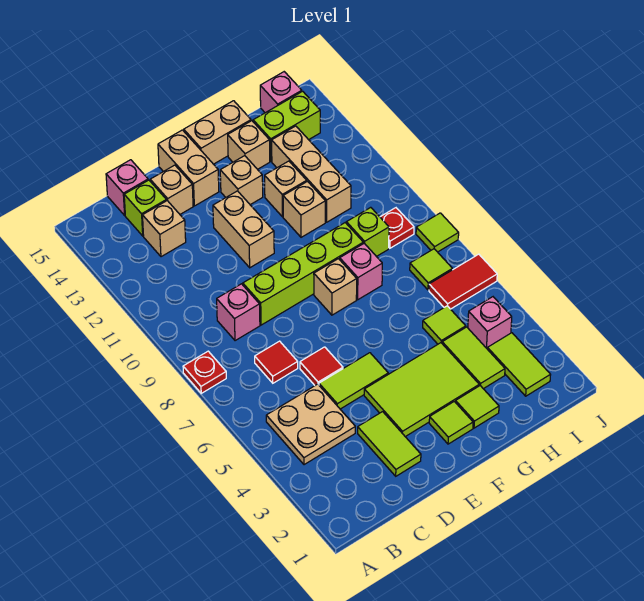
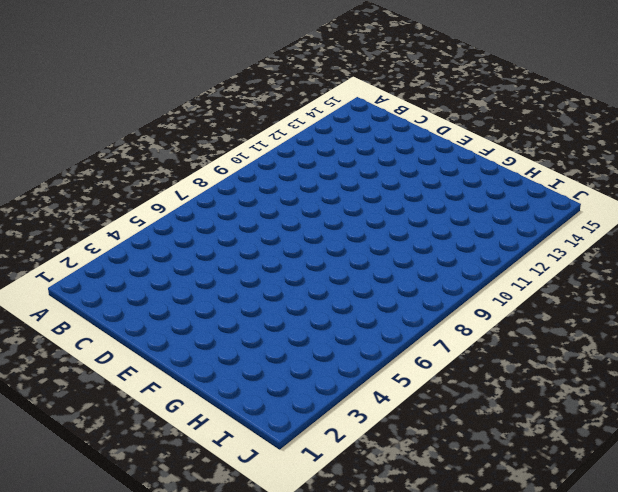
none -> red 1x1 plate [183,351,226,393]
none -> tan 2x2 plate [266,384,355,465]
none -> red 1x1 tile [255,341,298,383]
none -> pink 1x1 brick [217,284,260,341]

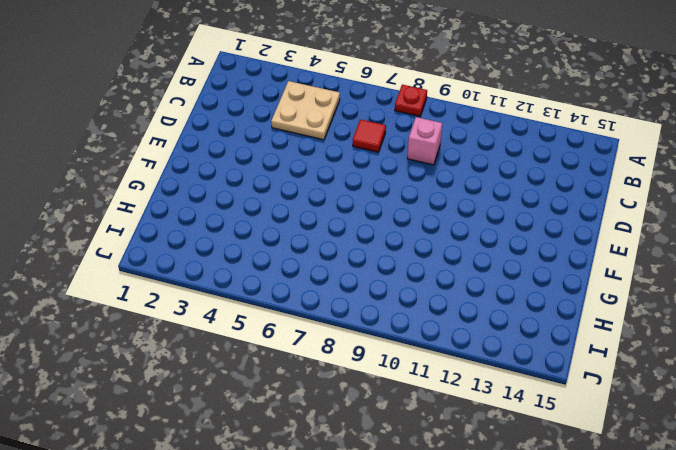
none -> tan 1x1 brick [142,201,186,257]
none -> lime 1x1 brick [124,180,166,236]
none -> pink 1x1 brick [106,160,148,215]
none -> lime 1x2 tile [358,412,421,476]

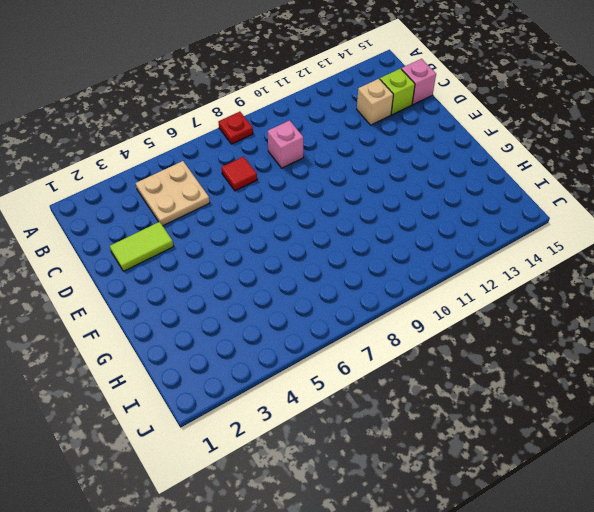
none -> lime 1x2 tile [319,353,388,409]
none -> red 1x1 tile [300,347,343,385]
none -> lime 1x4 brick [243,223,363,325]
none -> tan 1x1 brick [150,165,193,214]

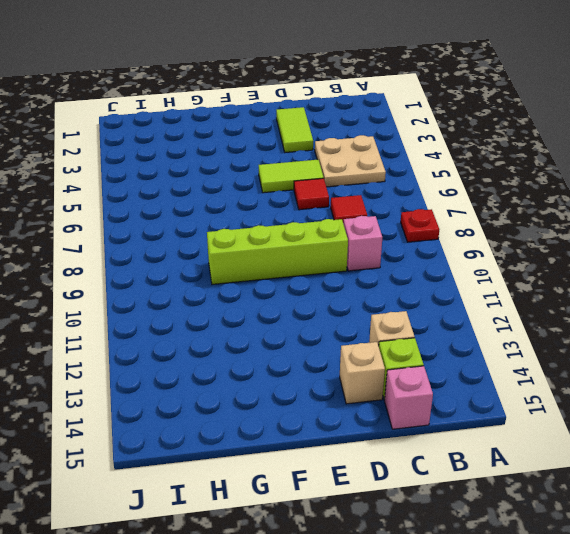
none -> lime 2x3 tile [364,343,479,437]
none -> tan 1x2 brick [213,191,274,268]
none -> tan 1x2 brick [158,130,219,206]
none -> lime 1x1 tile [429,401,473,444]

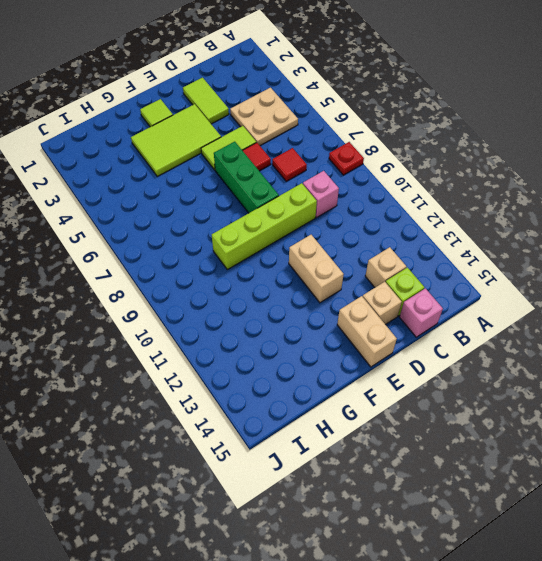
green 1x3 brick [214,142,279,213] -> none
none -> tan 1x1 brick [314,259,357,315]
none -> tan 1x1 brick [220,156,263,205]
none -> tan 1x2 brick [184,101,251,164]
none -> lime 1x1 tile [456,386,499,428]

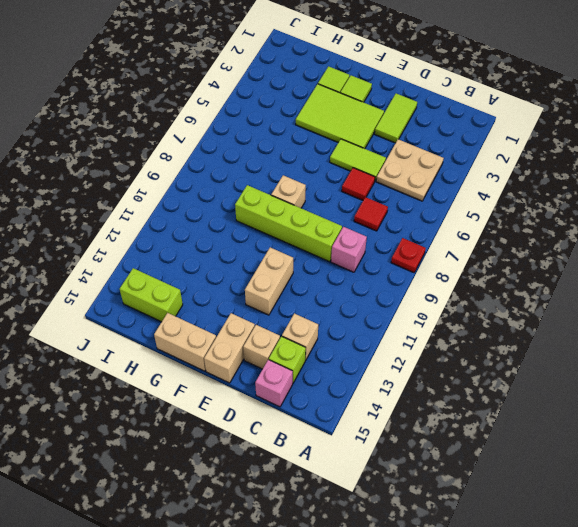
none -> tan 1x1 brick [220,156,263,205]
none -> pink 1x1 brick [340,243,382,300]
none -> tan 1x1 brick [283,182,325,237]
none -> tan 1x1 brick [265,161,307,217]

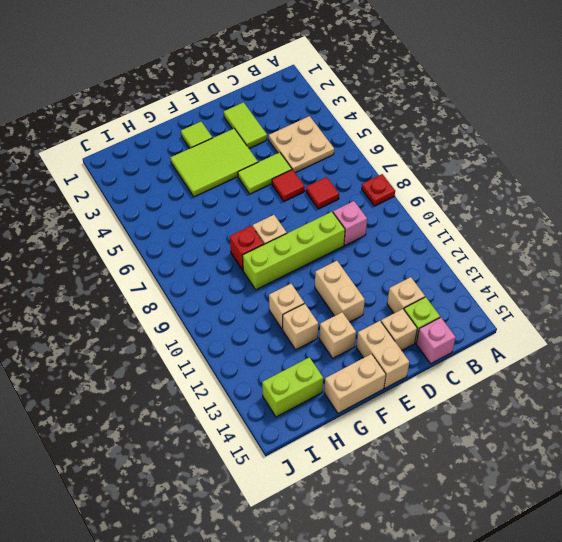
red 1x1 brick [230,226,264,270] -> pink 1x1 brick [340,243,382,300]
none -> lime 1x1 tile [456,386,499,428]
none -> tan 1x1 brick [228,121,270,169]
none -> lime 1x2 tile [442,327,505,389]
none -> lime 1x1 tile [423,306,466,344]

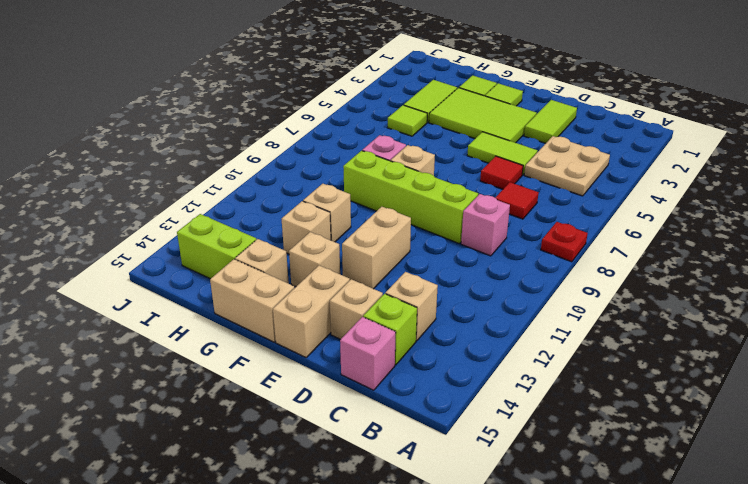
none -> lime 1x1 brick [346,207,389,257]
none -> tan 1x3 brick [272,126,351,222]
none -> lime 1x2 tile [487,333,550,396]
none -> pink 1x1 brick [468,297,512,348]

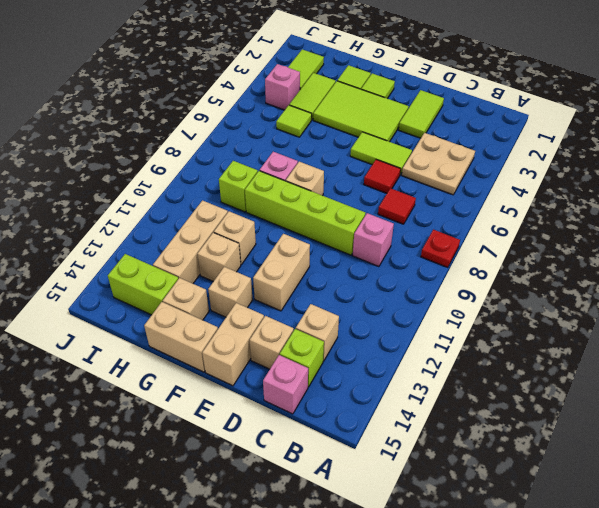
none -> red 1x2 tile [429,254,497,309]
none -> lime 1x1 tile [410,249,452,290]
none -> red 1x1 plate [380,208,414,248]
none -> pink 1x1 brick [260,72,302,113]

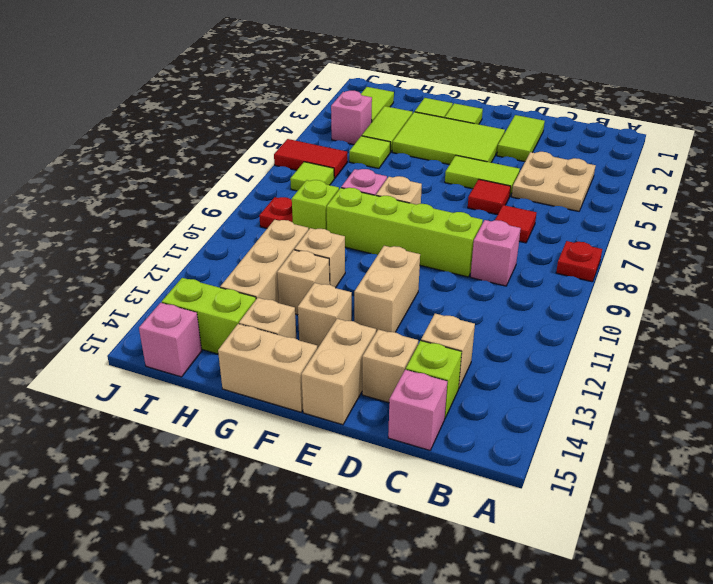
none -> lime 1x1 tile [416,213,459,252]

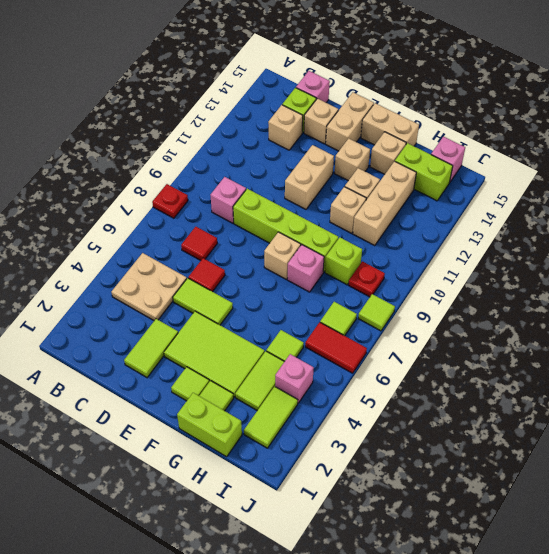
lime 1x2 brick [177,393,242,457] -> none

